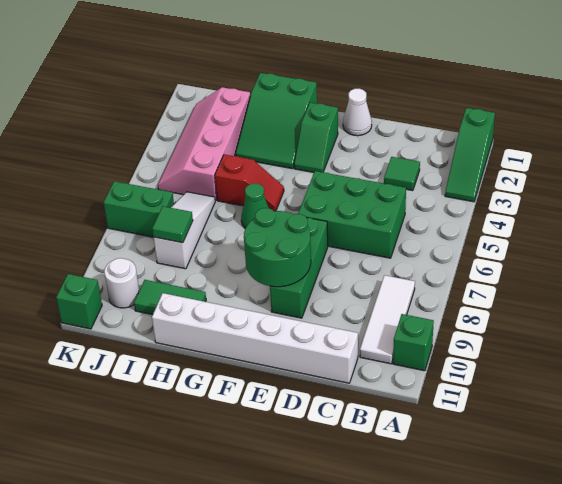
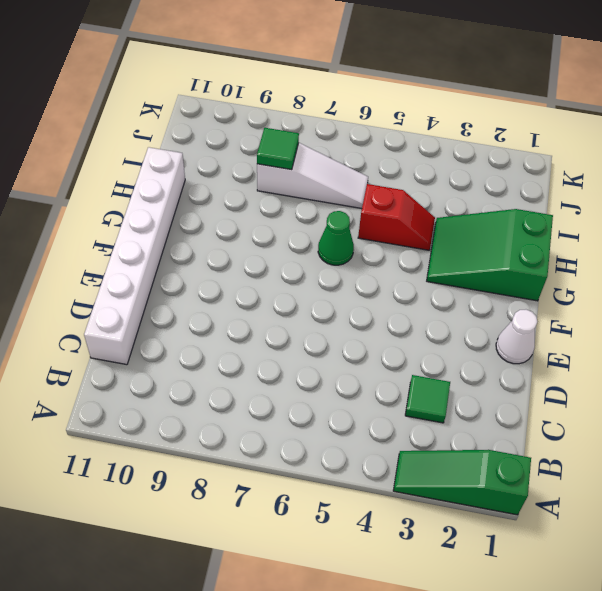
red 1x2 slope [358,184,435,250] -> red 1x2 slope turned to [215,154,284,211]
none -> green 1x1 brick [393,314,434,371]
none -> white 1x3 tile [360,275,415,364]
none -> green 2x3 brick [298,171,406,258]

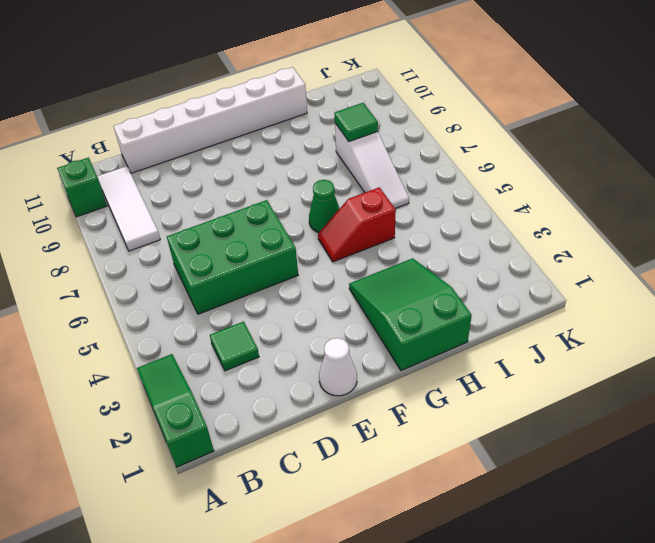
none -> green 1x3 brick [270,218,328,318]
none -> green 1x2 slope [294,103,338,173]
none -> green 1x2 tile [134,280,206,315]

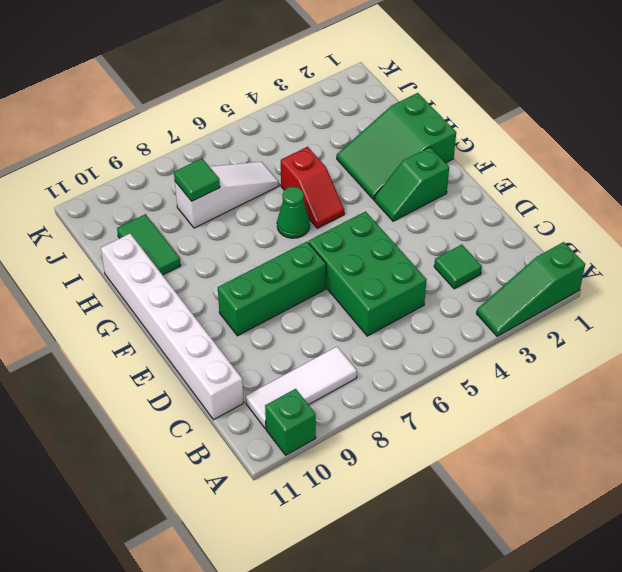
none -> white 1x1 cone [343,89,372,136]
none -> pink 2x4 slope [158,87,250,200]
none -> green 1x2 brick [104,181,174,237]

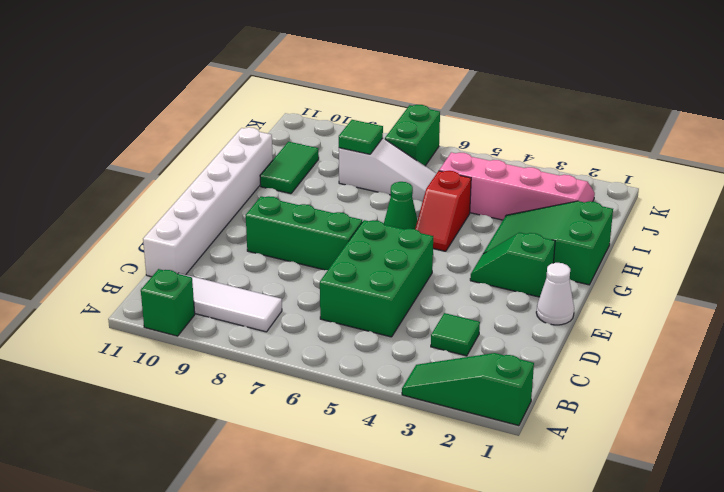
none -> white 1x1 round brick [104,258,139,308]
none -> green 1x1 brick [56,274,102,329]
none -> green 2x2 round brick [244,208,311,287]

